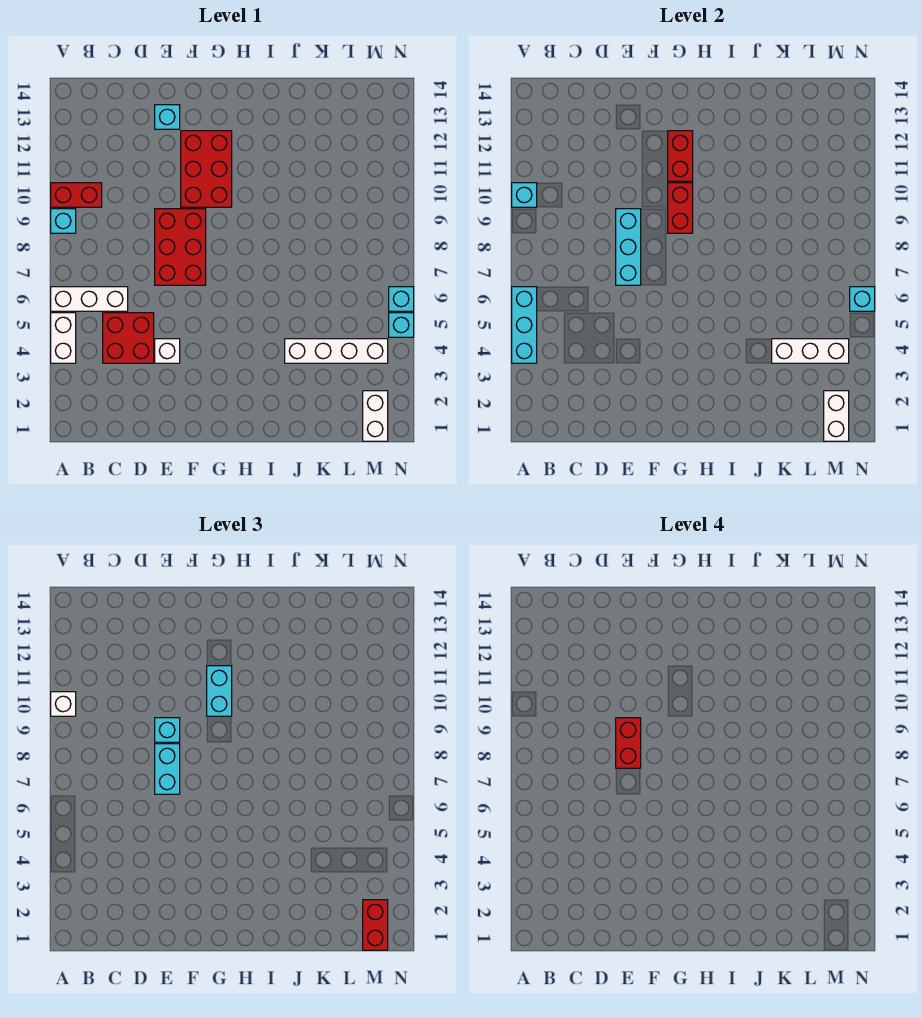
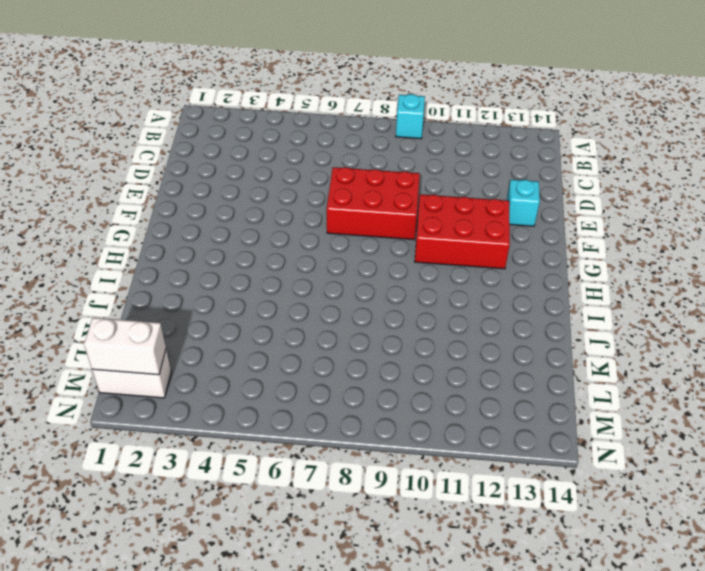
none -> white 1x2 brick [51,313,76,363]
none -> white 1x3 brick [51,287,128,311]
none -> red 1x2 brick [51,183,102,207]

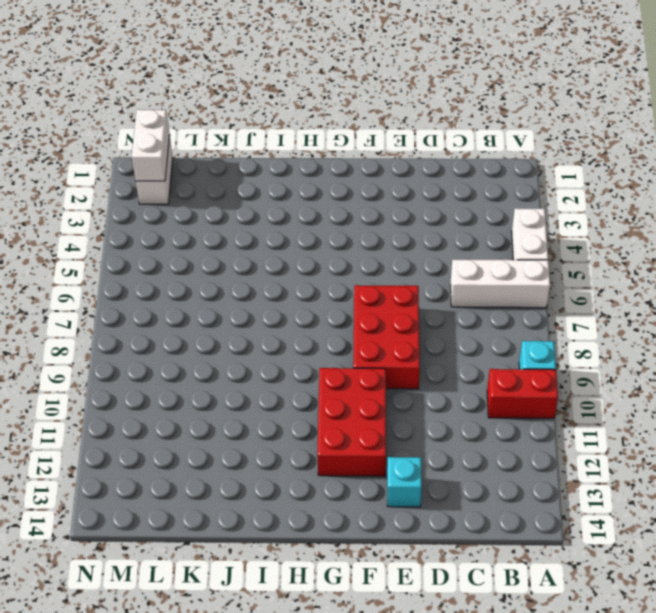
none -> red 2x2 brick [103,313,154,363]
none -> white 1x1 brick [155,339,180,363]
none -> white 1x4 brick [285,339,388,363]

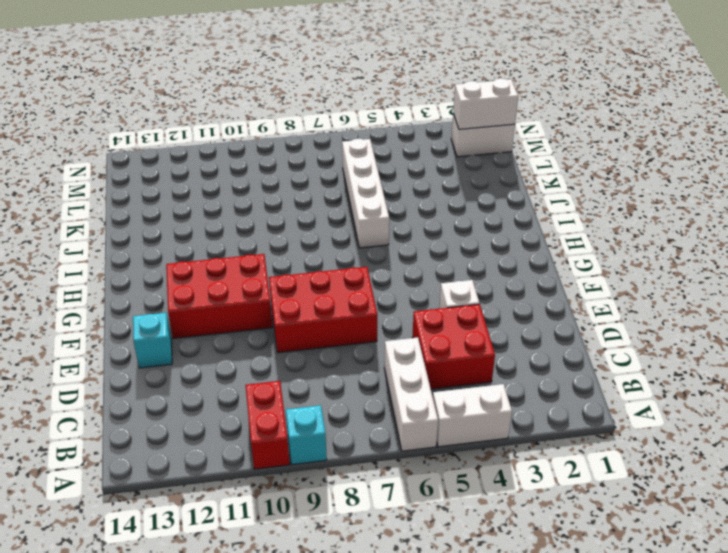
white 1x4 brick [342,139,389,248] -> white 1x4 brick moved to [285,339,388,363]
none -> cyan 1x1 brick [389,313,414,337]
none -> cyan 1x1 brick [389,287,414,311]
none -> cyan 1x3 brick [512,287,537,363]

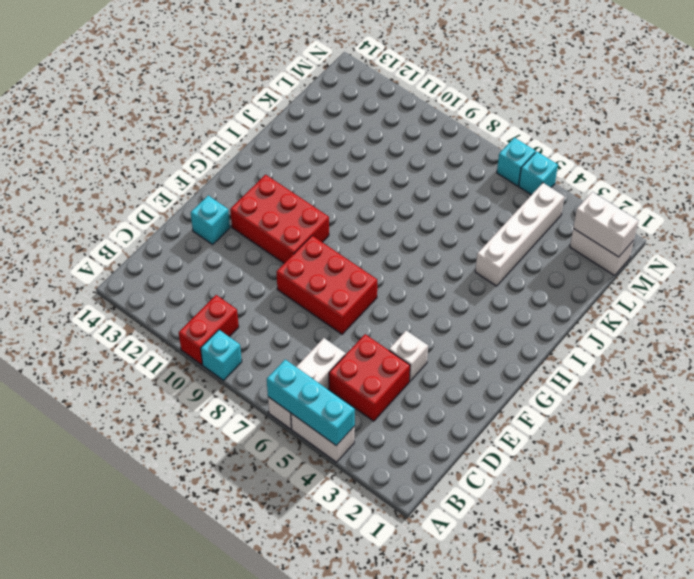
none -> cyan 1x1 brick [512,183,537,207]
none -> cyan 1x3 brick [616,209,641,285]
none -> red 1x2 brick [668,183,693,233]

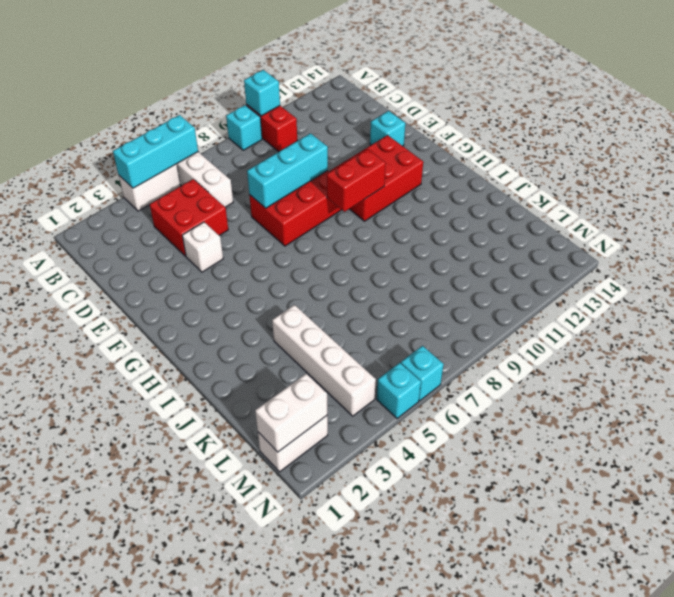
none -> red 1x2 brick [668,131,693,181]
none -> white 1x3 brick [772,339,849,363]
none -> cyan 1x1 brick [850,287,875,311]

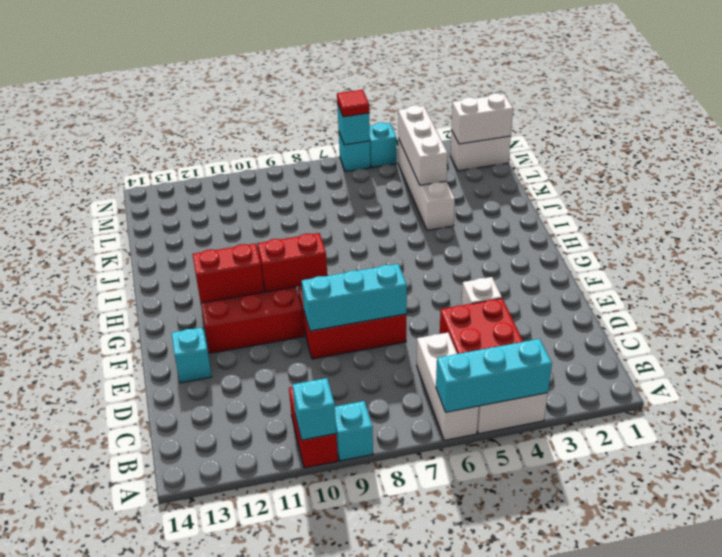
red 1x1 tile [337,90,369,117] -> none
none -> white 1x1 brick [51,692,76,716]
none -> cyan 1x2 brick [155,744,180,794]
none -> cyan 1x1 brick [155,718,180,742]

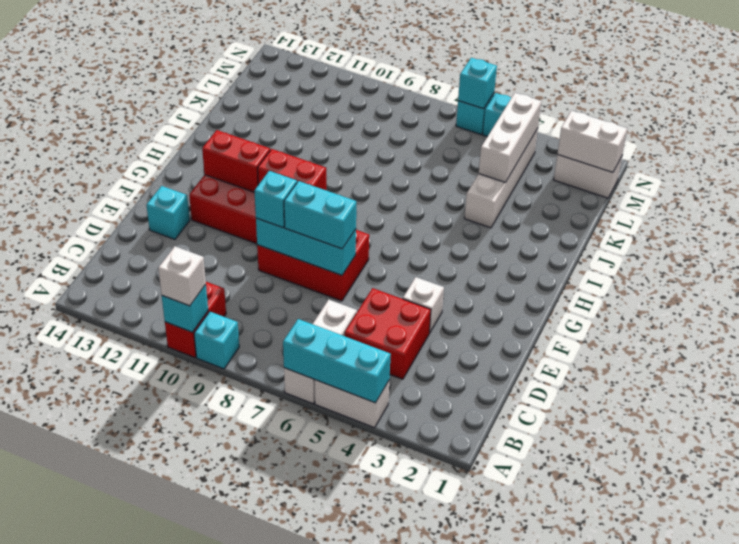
none -> cyan 1x2 brick [207,666,232,716]
none -> red 1x2 brick [363,900,388,950]
none -> red 1x2 brick [616,718,641,768]

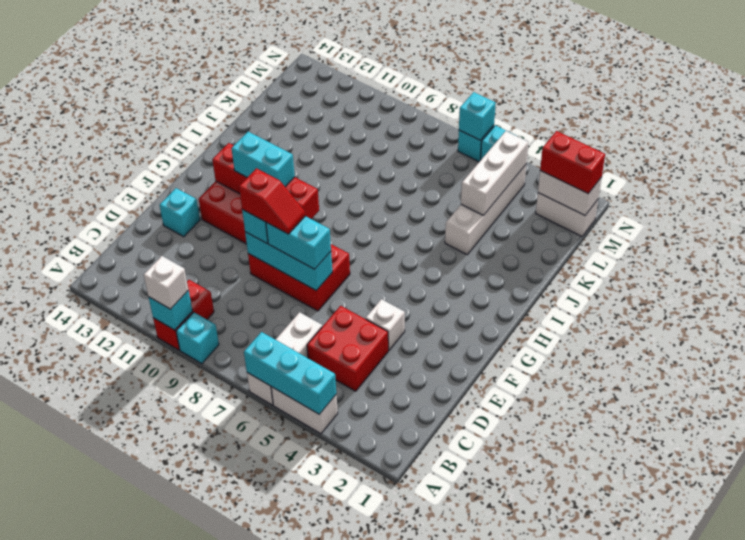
red 1x2 slope [239,168,305,234] -> red 1x2 brick [616,718,641,768]

